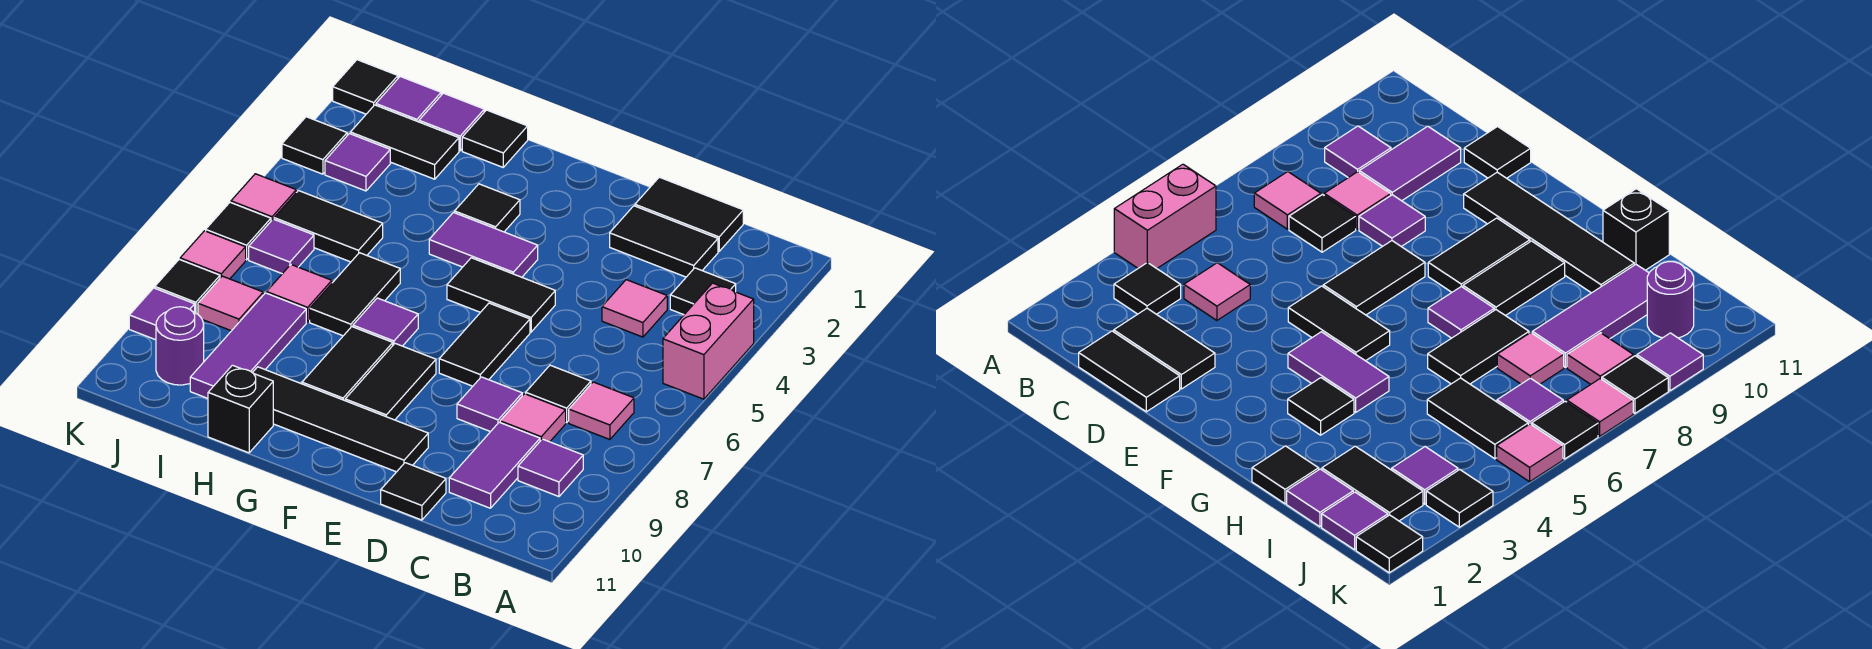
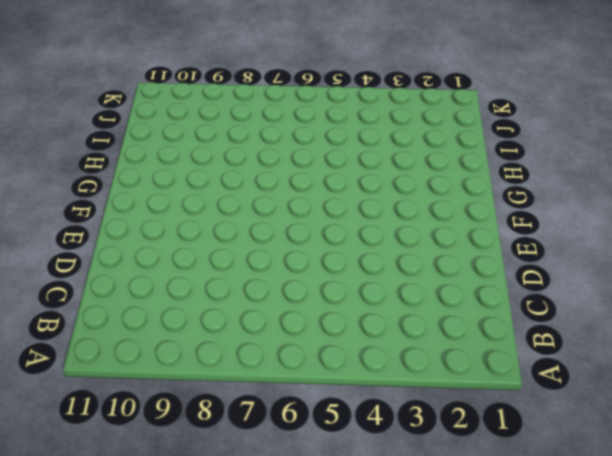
none -> pink 1x2 brick [663,283,754,399]
none -> black 1x1 tile [670,268,736,315]
none -> pink 1x1 tile [569,382,634,440]
none -> purple 1x1 tile [518,439,583,497]

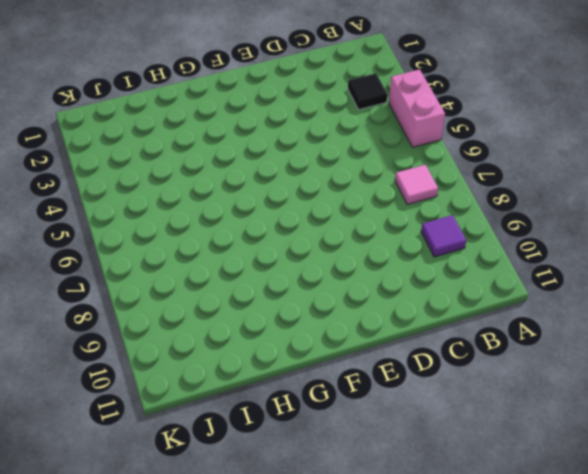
none -> black 1x2 tile [635,177,743,251]
none -> black 1x2 tile [610,206,718,277]
none -> pink 1x1 tile [602,280,667,337]
none -> black 1x1 tile [526,365,591,423]

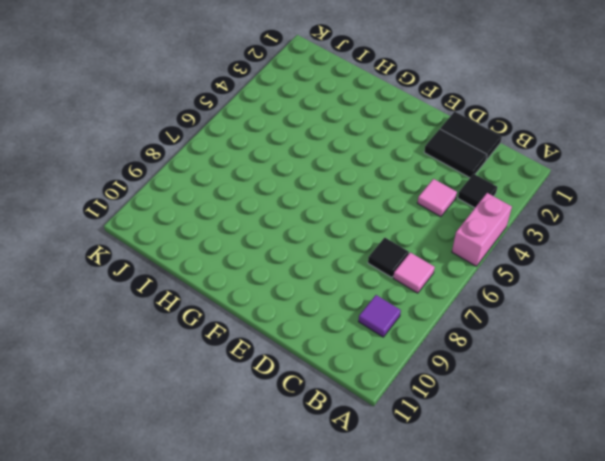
none -> pink 1x1 tile [500,394,566,442]
none -> purple 1x2 tile [449,422,540,508]
none -> purple 1x1 tile [457,377,522,432]
none -> black 1x1 tile [381,463,446,520]

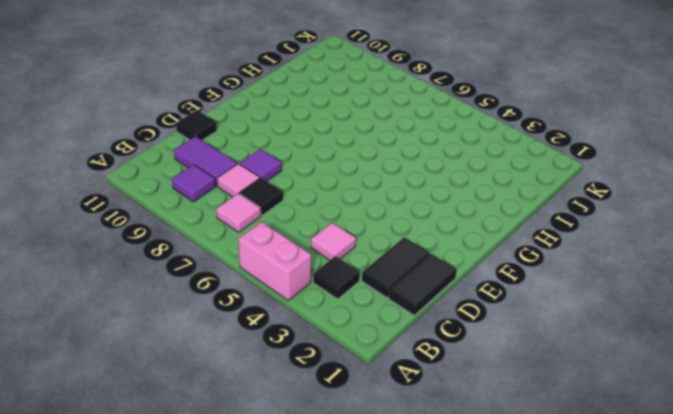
none -> black 1x2 tile [447,258,555,332]
none -> black 1x2 tile [439,303,530,386]
none -> black 1x4 tile [253,367,428,472]
none -> purple 1x2 tile [429,213,538,277]

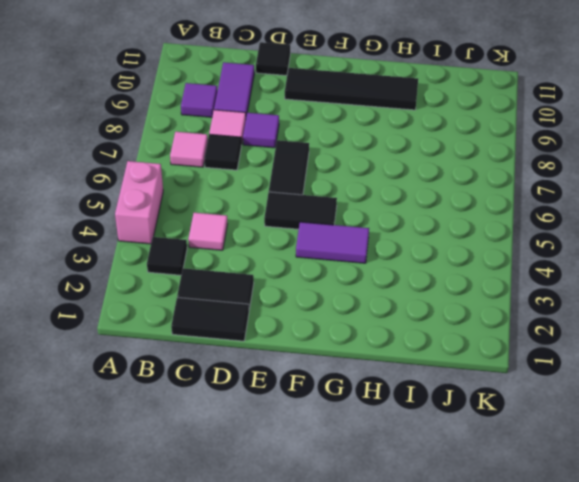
none -> black 1x2 tile [345,344,436,420]
none -> black 1x1 tile [455,184,520,232]
none -> purple 1x1 tile [353,298,418,346]
none -> black 1x2 tile [302,327,393,401]

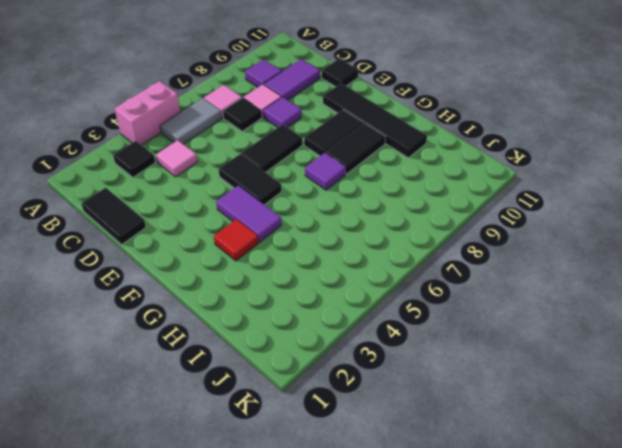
grey 1x2 tile [160,98,222,144] -> none
red 1x1 tile [214,219,258,261] -> black 1x1 tile [455,184,520,232]
none -> black 1x2 tile [610,206,718,277]
none -> black 1x1 tile [462,110,528,167]
none -> black 1x2 tile [310,253,400,336]
none -> black 1x1 brick [208,365,273,453]

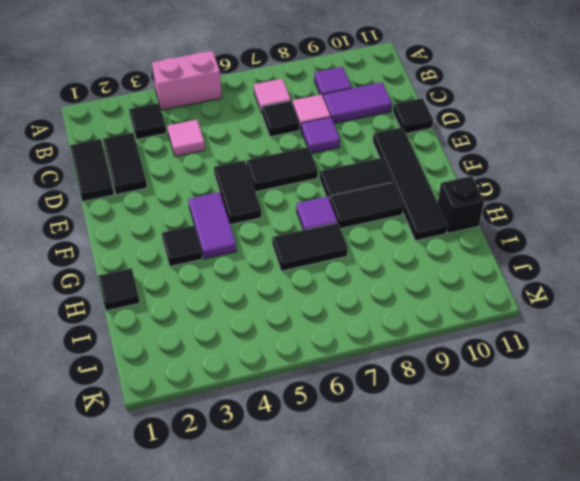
none -> purple 1x1 tile [419,93,484,151]
none -> black 1x2 tile [350,105,459,179]
none -> black 1x2 tile [274,191,383,262]
none -> pink 1x1 tile [267,265,332,322]

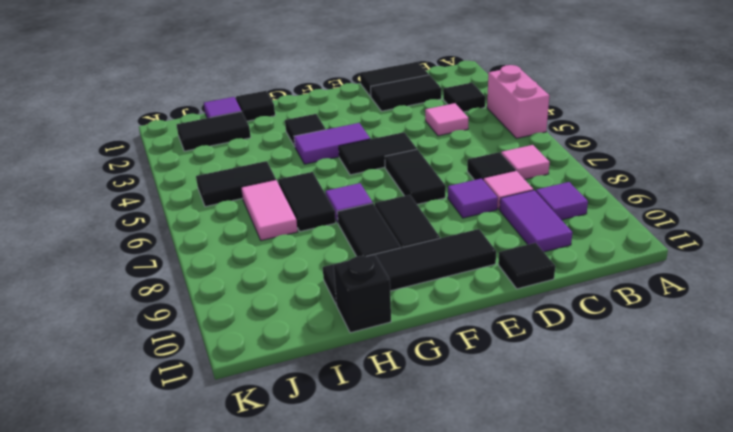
pink 1x2 tile [241,180,298,241] -> pink 1x1 tile [267,265,332,322]
none -> purple 1x3 tile [190,293,306,398]
none -> purple 1x1 tile [376,76,441,122]
none -> purple 1x1 tile [325,134,390,191]
none -> purple 1x1 tile [249,219,314,274]

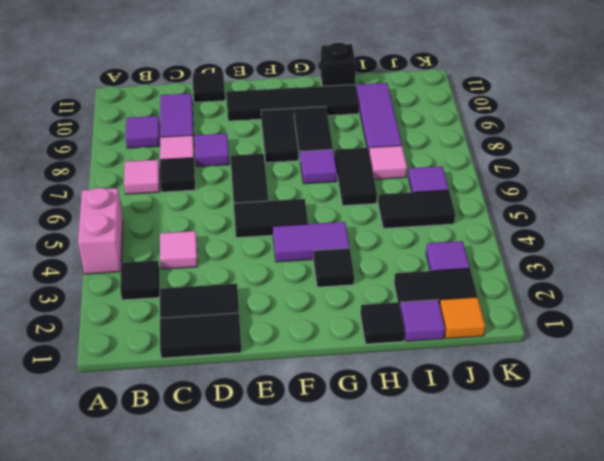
orange 1x1 tile [440,297,485,339] -> purple 1x1 tile [376,76,441,122]
none -> pink 1x1 tile [198,276,263,331]
none -> purple 1x1 round brick [156,307,204,385]
none -> black 1x1 tile [333,60,398,114]
none -> black 1x1 tile [282,117,347,174]

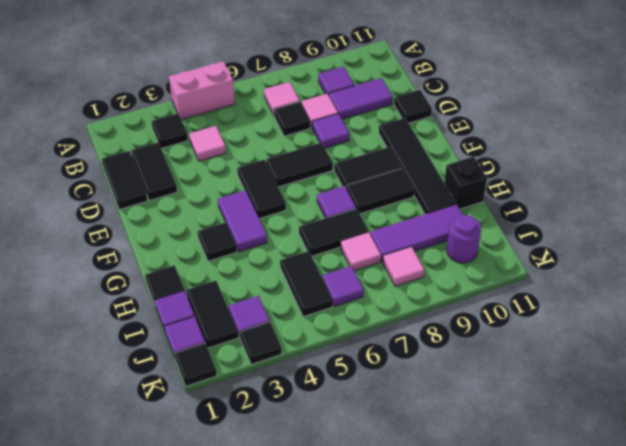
none -> pink 1x1 tile [231,174,296,221]
none -> black 1x1 tile [206,202,271,260]
none -> pink 1x1 tile [180,231,246,279]
none -> black 1x1 tile [155,259,220,314]

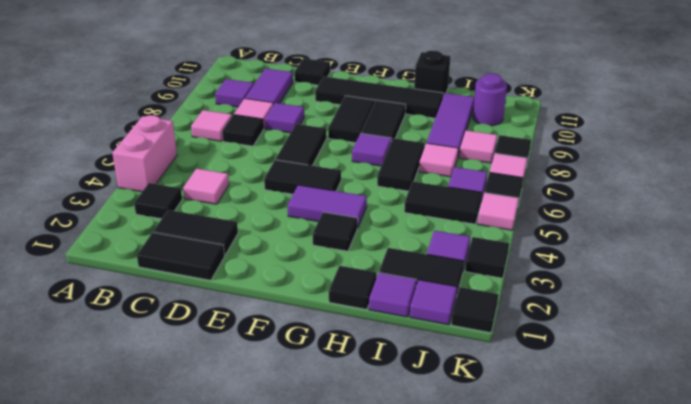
none -> purple 1x1 tile [129,288,195,340]

